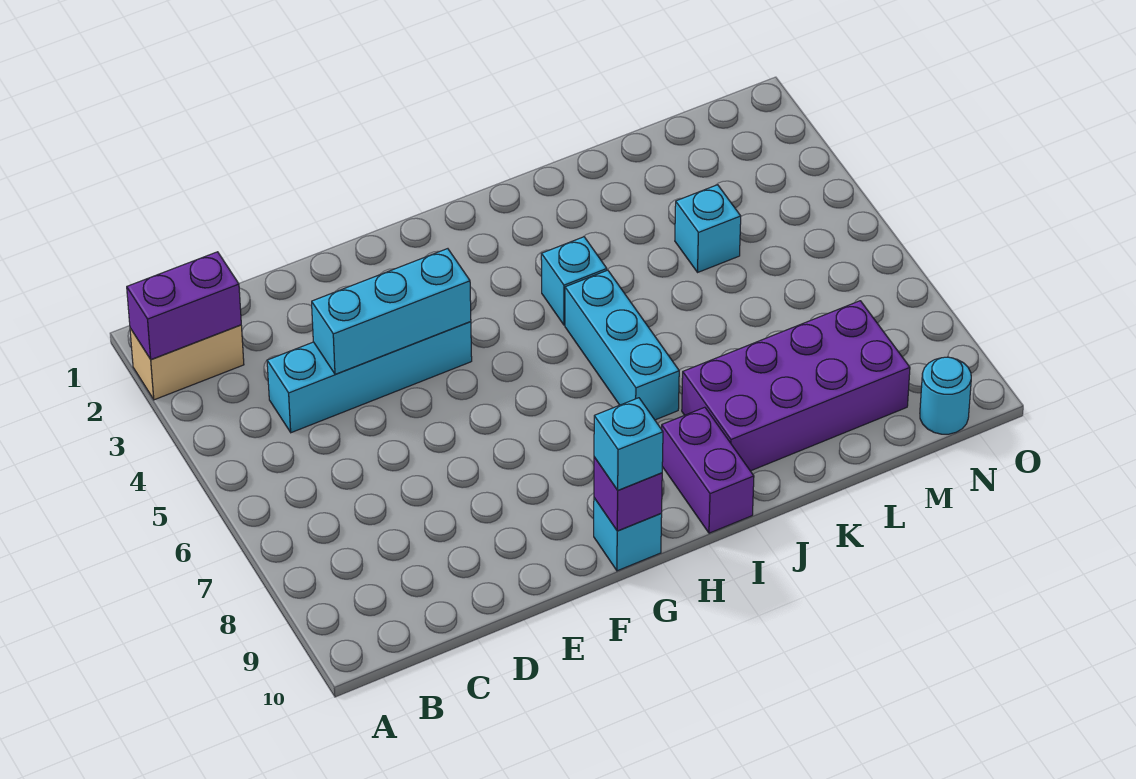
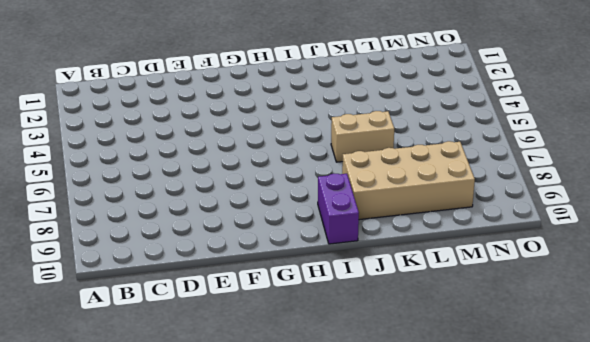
tan 1x2 brick [331,111,394,162] -> tan 1x2 brick moved to [130,325,244,400]
tan 2x4 brick [342,141,475,220] -> purple 2x4 brick [682,301,910,471]
none -> cyan 1x4 brick [267,322,472,433]
none -> cyan 1x1 brick [594,498,662,571]
none -> cyan 1x1 brick [541,237,607,325]

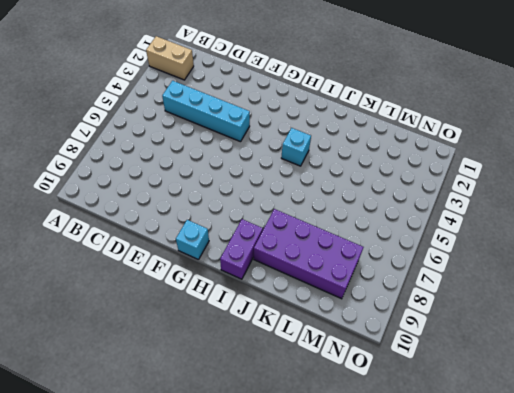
none -> cyan 1x3 brick [565,270,679,420]
none -> cyan 1x1 brick [675,185,741,272]
none -> cyan 1x1 round brick [920,357,971,434]

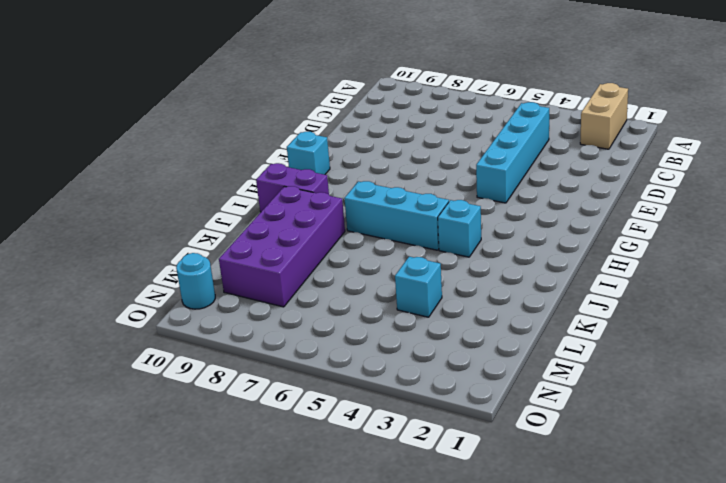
none -> purple 1x2 brick [127,252,241,359]
none -> cyan 1x3 brick [312,249,471,374]
none -> purple 1x1 brick [594,457,662,531]

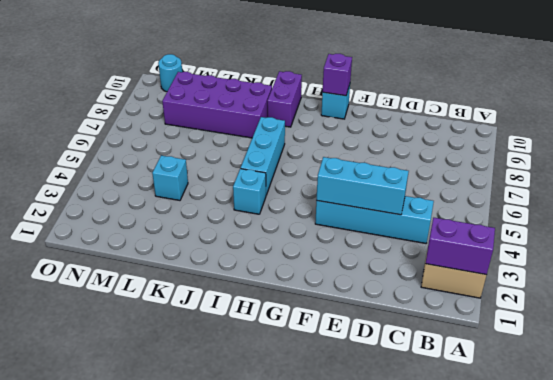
none -> cyan 1x1 brick [594,398,663,490]

